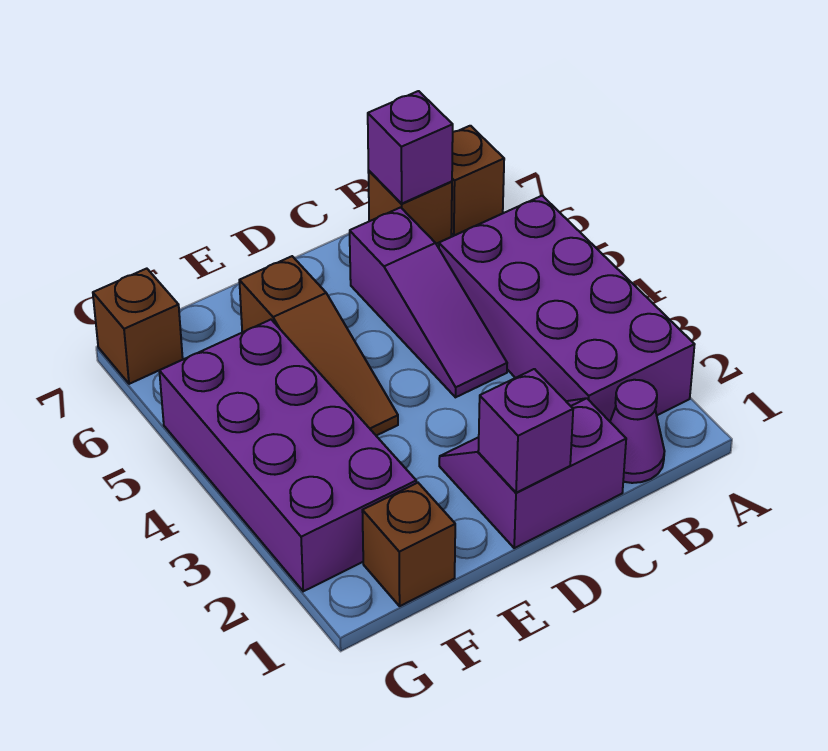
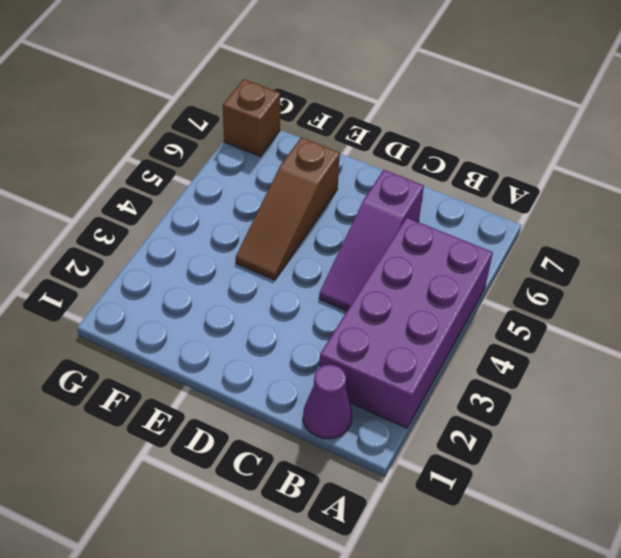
none -> brown 1x1 brick [451,126,504,235]
none -> brown 1x1 brick [368,171,452,244]
none -> purple 2x2 slope [439,398,626,548]

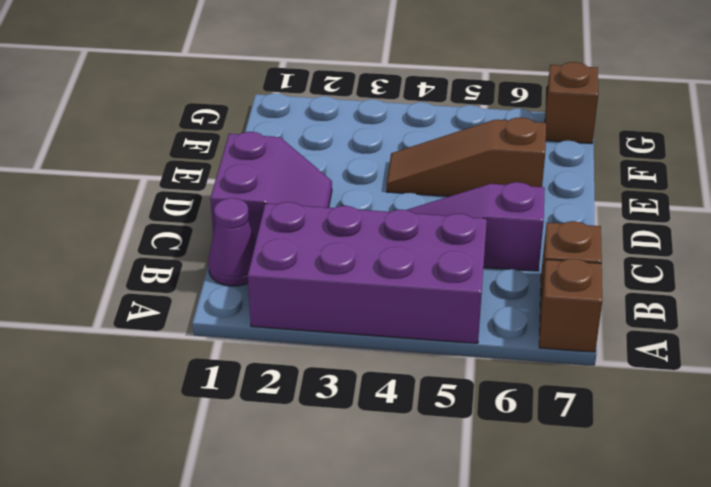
none -> brown 1x1 brick [362,483,455,606]
none -> purple 2x4 brick [159,320,416,591]
none -> purple 1x1 brick [368,91,453,203]

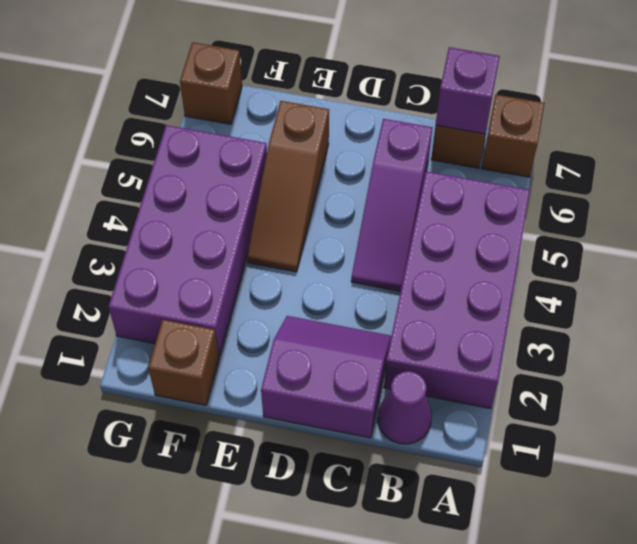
none -> purple 1x1 brick [478,369,573,493]

